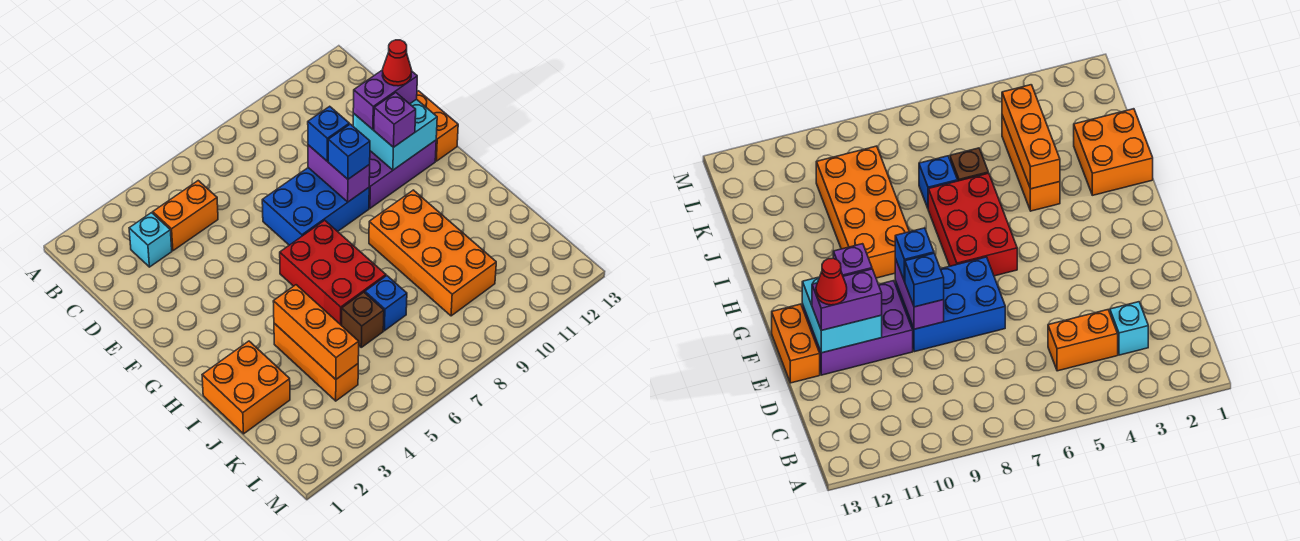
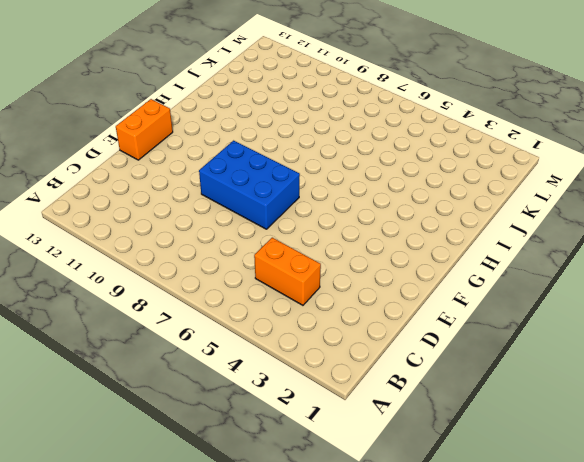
none -> cyan 1x1 brick [129,213,172,267]
none -> purple 2x3 brick [369,140,436,208]
none -> red 2x3 brick [280,220,386,326]

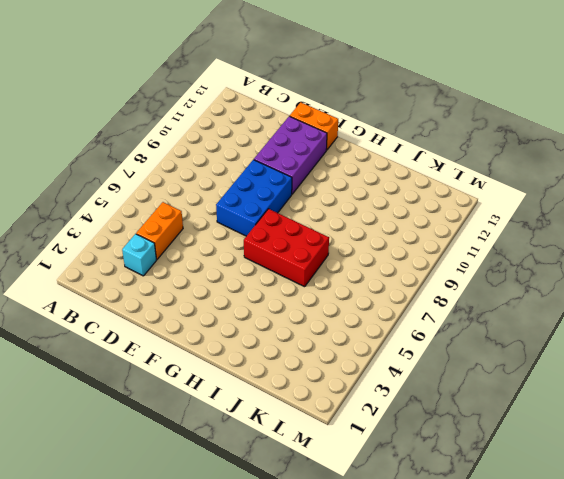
none -> orange 2x4 brick [369,190,496,316]
none -> orange 2x2 brick [202,341,290,434]
none -> orange 1x3 brick [274,323,358,401]

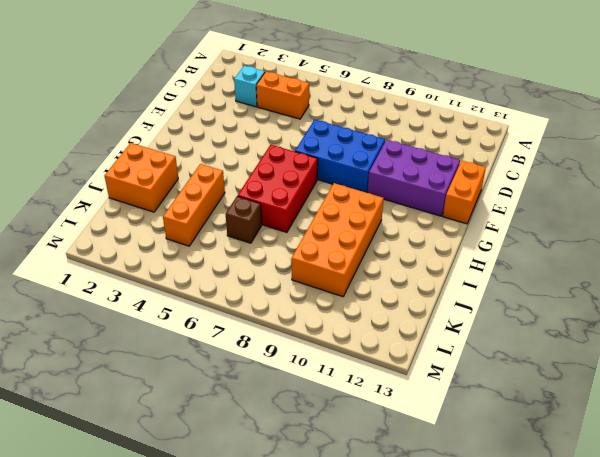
none -> blue 1x1 brick [365,276,407,331]
none -> purple 1x2 brick [308,145,370,202]
none -> cyan 2x2 brick [353,99,437,170]

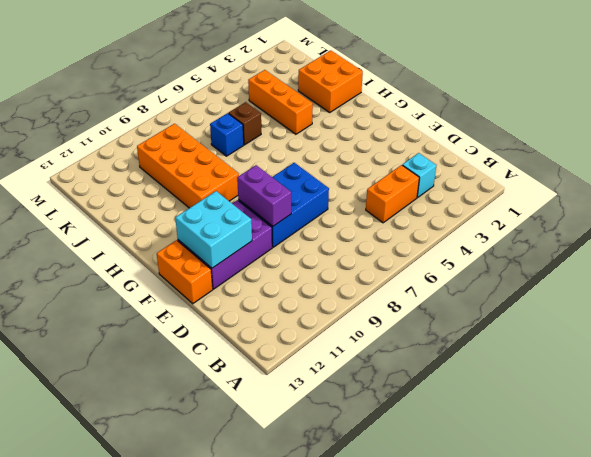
none -> red 2x3 brick [280,220,386,326]
none -> orange 1x3 brick [273,285,359,379]
none -> blue 1x1 brick [308,106,349,161]

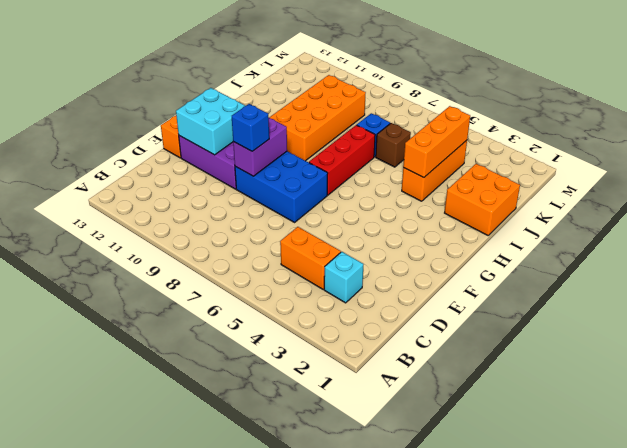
red 1x3 brick [309,125,375,195] -> red 2x3 brick [280,220,386,326]
none -> purple 1x2 brick [353,70,417,129]
none -> blue 1x1 brick [328,124,370,179]
none -> purple 1x1 brick [374,93,416,147]

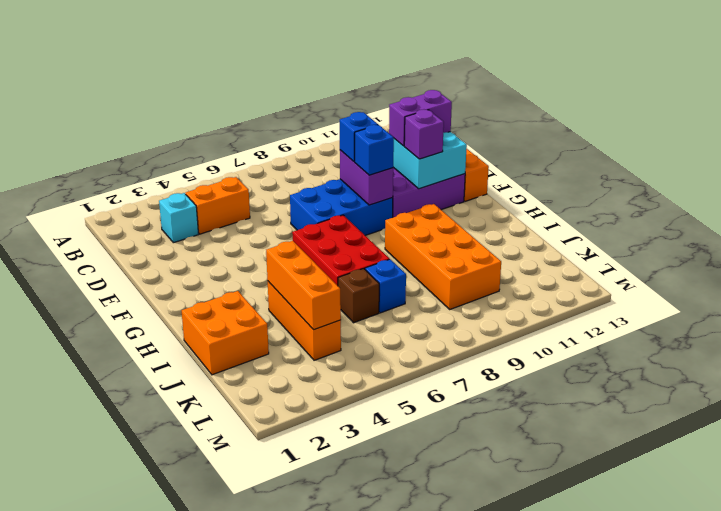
none -> red 1x1 cone [382,40,411,86]

